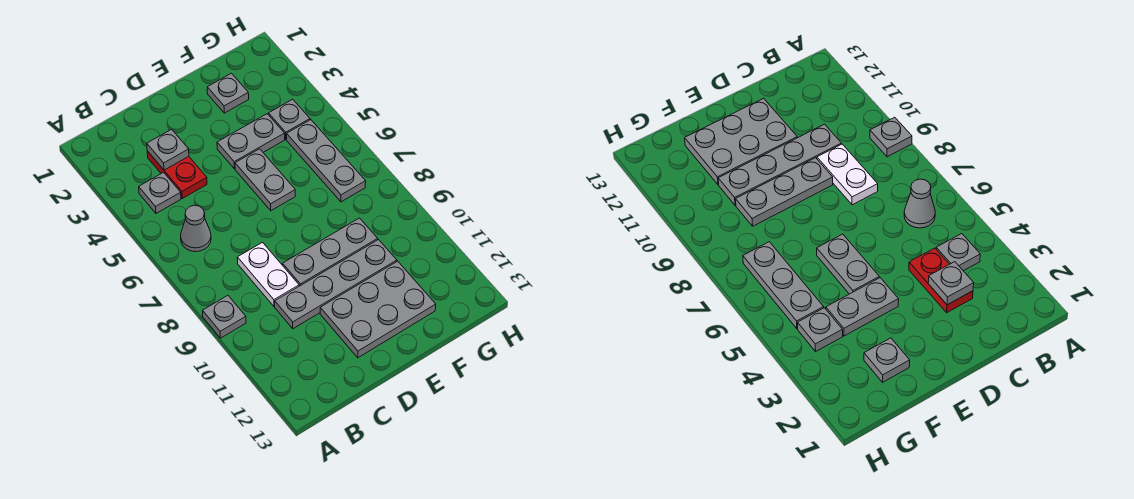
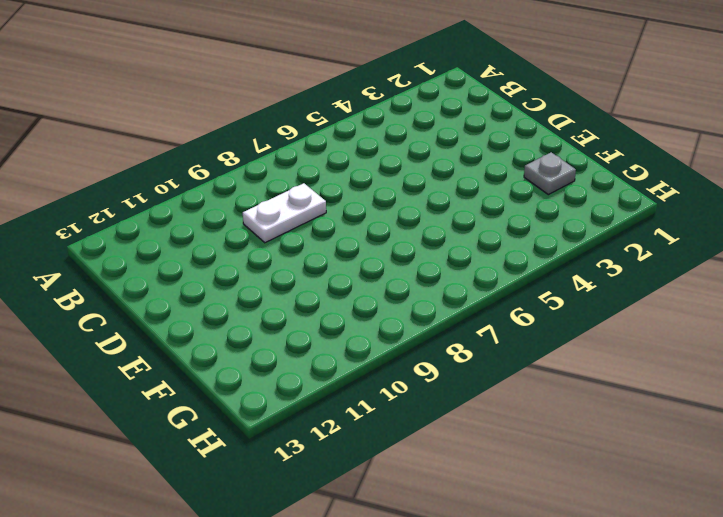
none -> grey 1x1 plate [203,296,246,338]
none -> grey 1x1 plate [139,172,181,213]
none -> grey 1x1 cone [181,205,211,252]

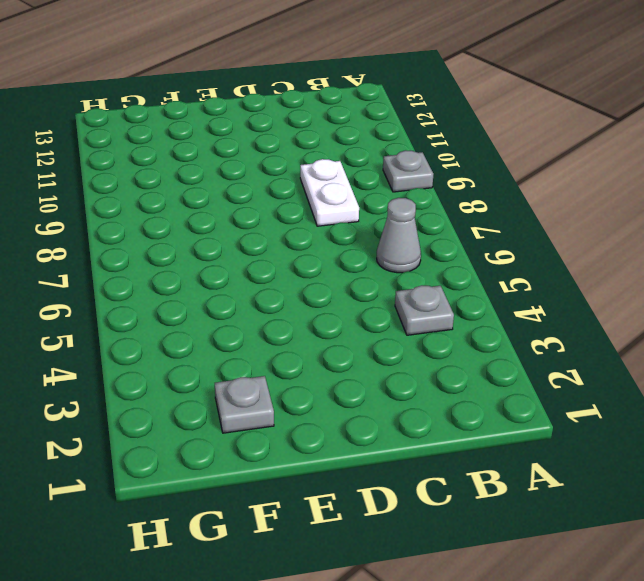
none -> red 1x2 plate [147,151,207,198]
none -> grey 1x4 plate [275,240,397,329]
none -> grey 1x3 plate [283,218,378,286]

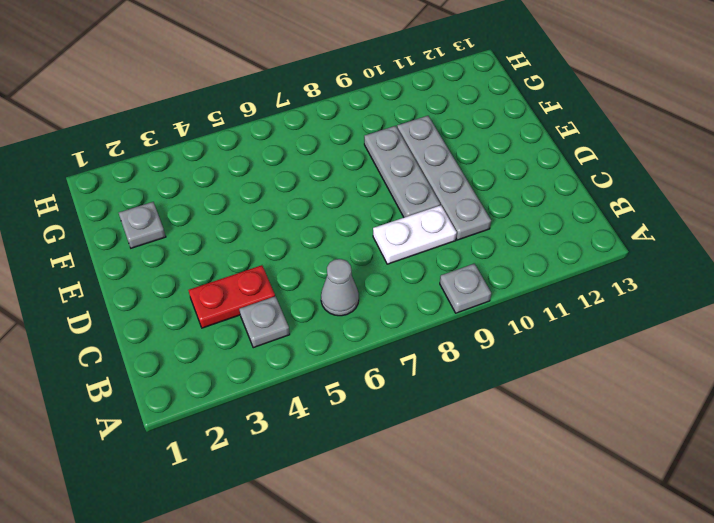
none -> grey 2x3 plate [320,261,436,358]
none -> grey 1x2 plate [217,114,285,169]
none -> grey 1x2 plate [235,149,295,211]

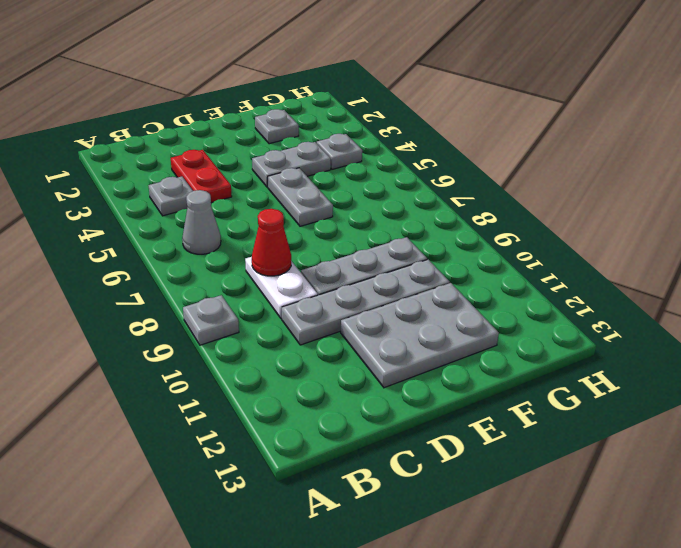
red 1x1 cone [252,209,291,276] -> none
none -> grey 1x3 plate [287,120,366,202]
none -> grey 1x1 plate [147,129,189,170]

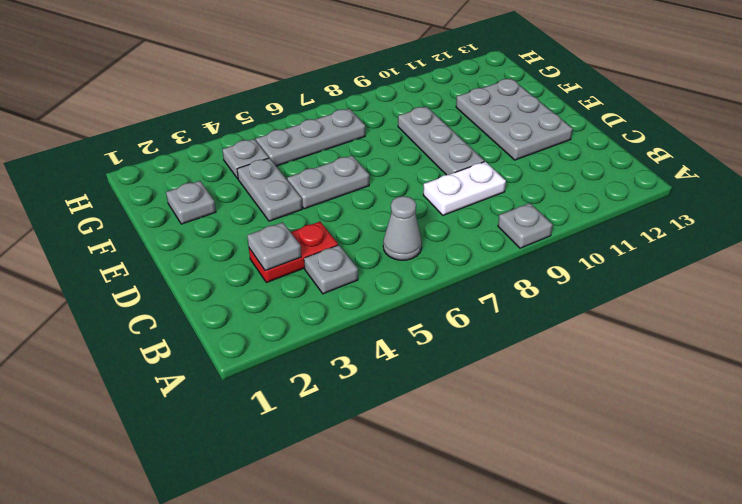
none -> grey 1x4 plate [275,240,397,329]

